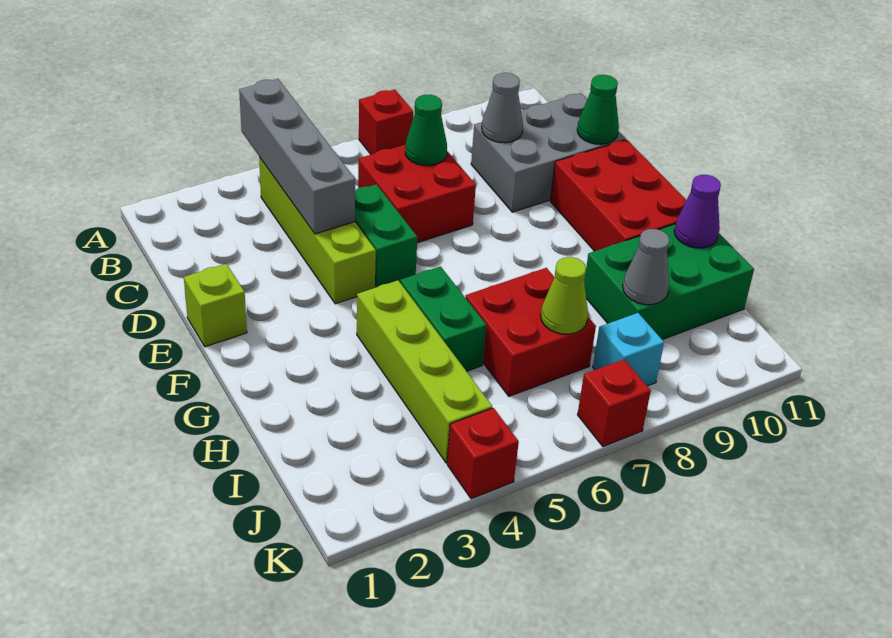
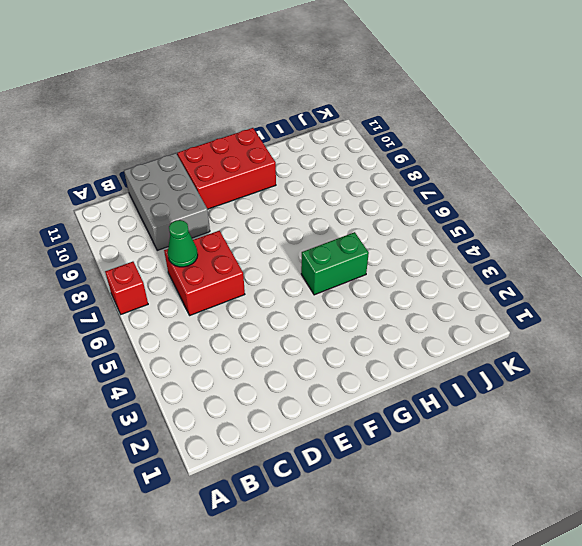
none -> lime 1x4 brick [259,157,376,304]
none -> green 1x2 brick [355,184,417,288]
none -> lime 1x1 brick [184,264,247,347]

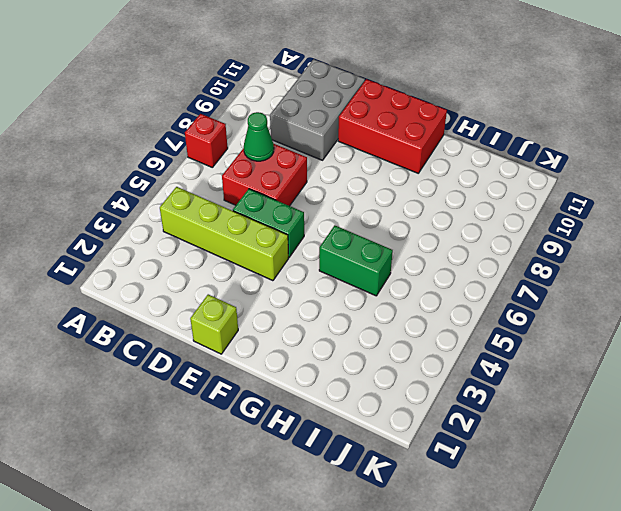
none -> lime 1x4 brick [357,280,492,463]
none -> red 2x2 brick [465,268,596,396]
none -> green 2x3 brick [584,224,754,340]

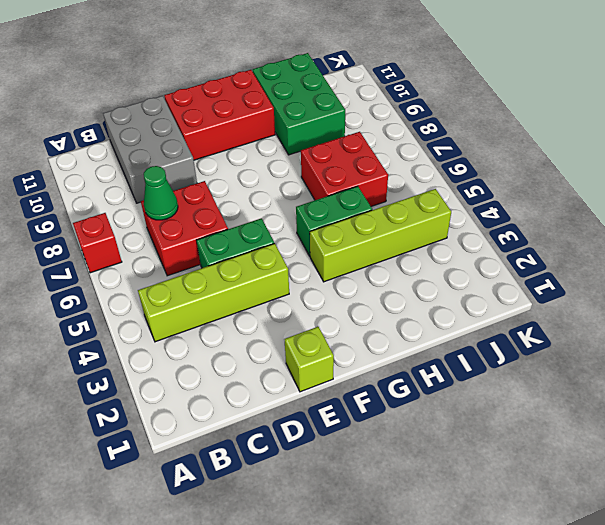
none -> cyan 1x1 brick [593,313,664,386]
none -> red 1x1 brick [447,408,519,499]
none -> red 1x1 brick [577,359,651,447]

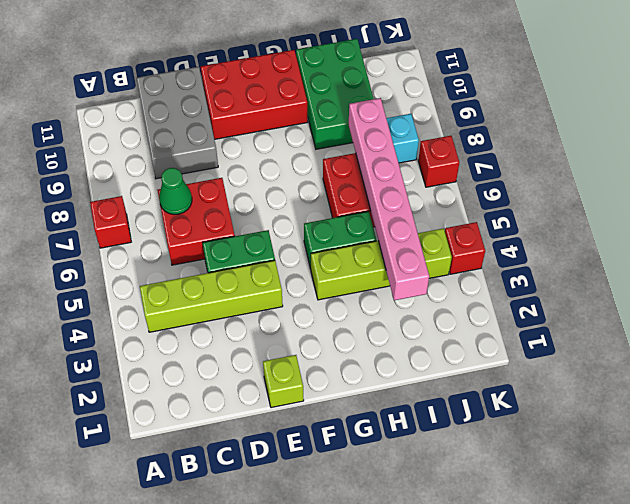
pink 1x6 brick [349,98,429,300] -> lime 1x1 cone [541,257,588,334]
none -> grey 1x4 brick [239,79,355,234]
none -> grey 1x1 cone [482,73,523,143]
none -> green 1x1 cone [577,75,619,144]

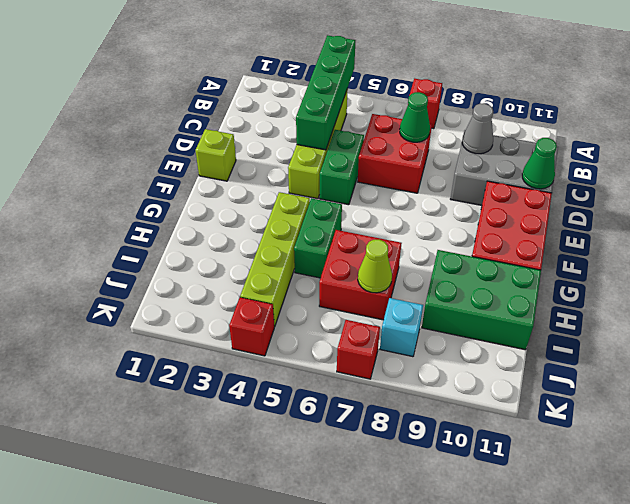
green 1x4 brick [296,35,355,150] -> grey 1x4 brick [239,79,355,234]
none -> purple 1x1 cone [674,175,721,248]
none -> grey 1x1 cone [623,229,669,305]

